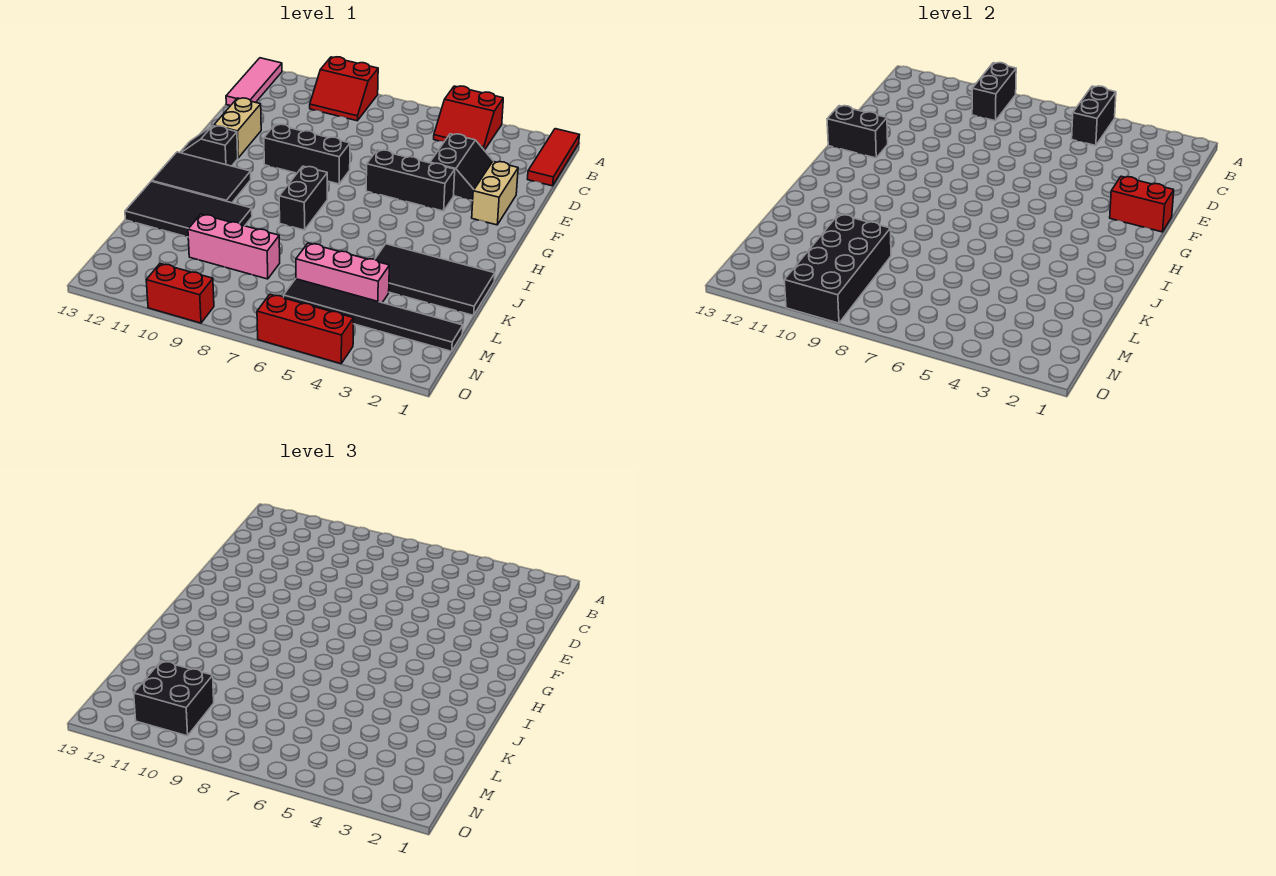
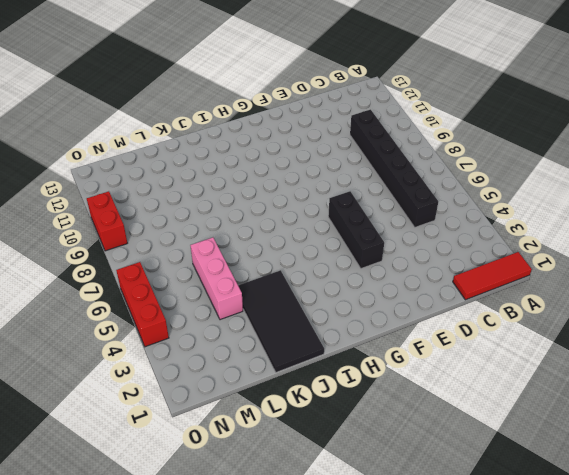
black 1x6 brick [350,110,438,227] -> none
none -> red 2x2 slope [434,86,503,150]
none -> red 2x2 slope [310,57,378,121]
none -> pink 1x3 tile [226,58,282,106]

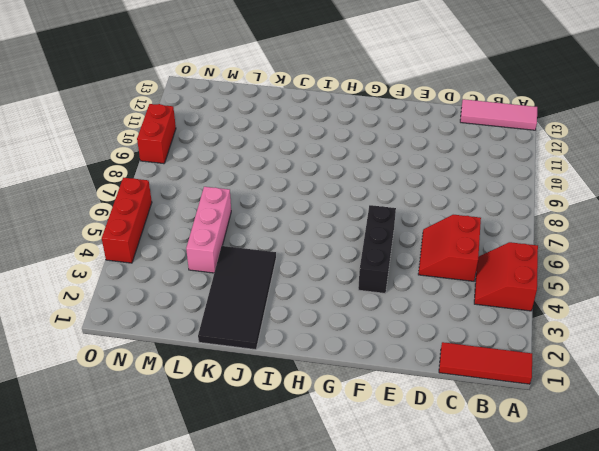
red 2x2 slope [418,215,481,281] -> red 2x2 slope moved to [310,57,378,121]
none -> black 2x2 slope [430,134,493,201]
none -> tan 1x2 brick [472,161,518,225]
none -> tan 1x2 brick [214,98,261,158]

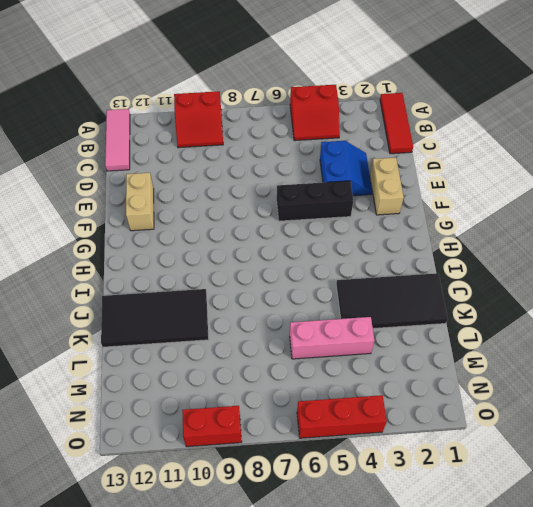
blue 2x2 slope [320,141,372,196] -> black 2x2 slope [430,134,493,201]
none -> black 1x3 brick [264,124,350,184]
none -> black 1x2 slope [180,126,238,166]
none -> black 1x2 brick [279,166,327,230]

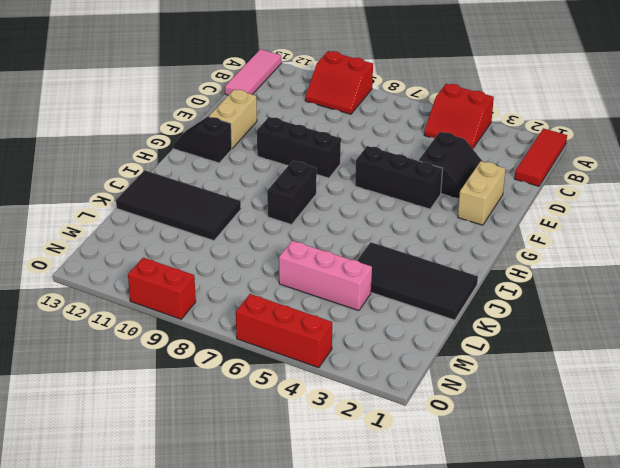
none -> black 2x3 tile [152,152,251,203]
none -> pink 1x3 brick [188,214,280,279]
none -> black 1x6 tile [284,279,463,351]

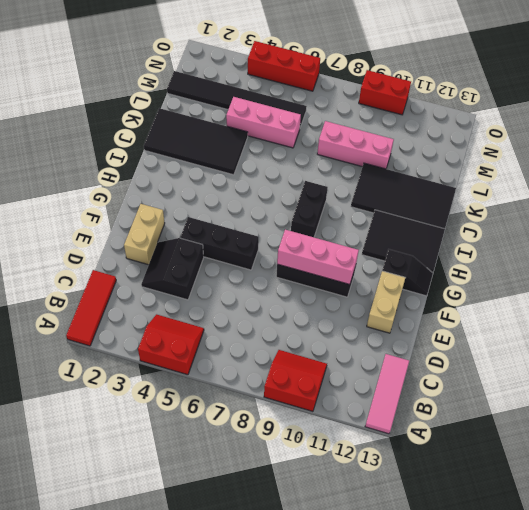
pink 1x3 brick [277,230,359,284] -> none
none -> black 1x2 brick [1072,86,1116,145]
none -> black 1x2 brick [972,63,1016,121]
none -> red 1x2 brick [1110,176,1174,232]

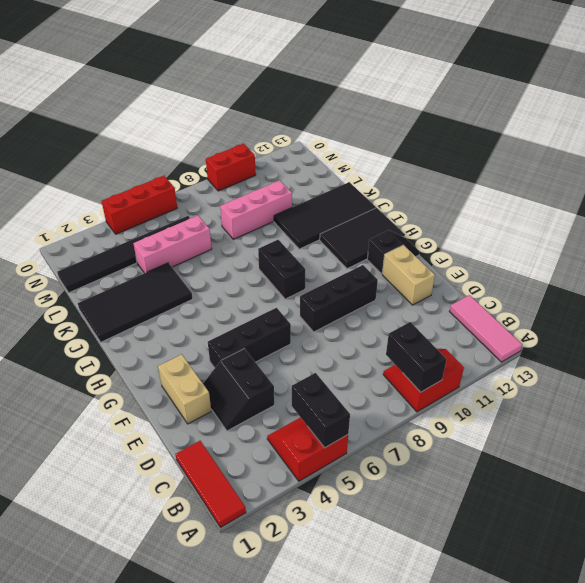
none -> red 1x2 brick [1110,176,1174,232]
none -> black 1x2 brick [827,106,888,158]
none -> black 2x4 brick [784,214,891,323]

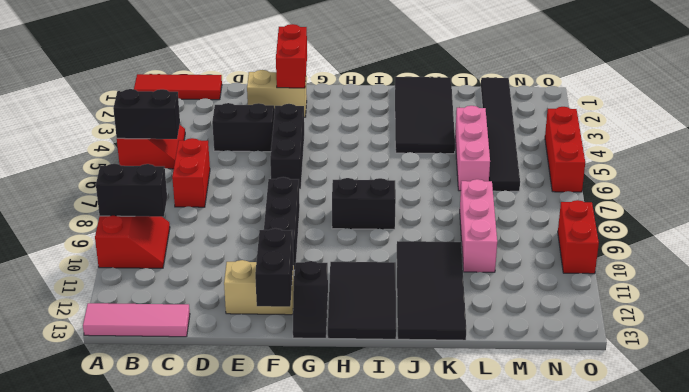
red 1x2 brick [172,138,210,207] -> none
none -> black 2x4 brick [784,214,891,323]
none -> black 2x2 brick [134,661,214,736]

